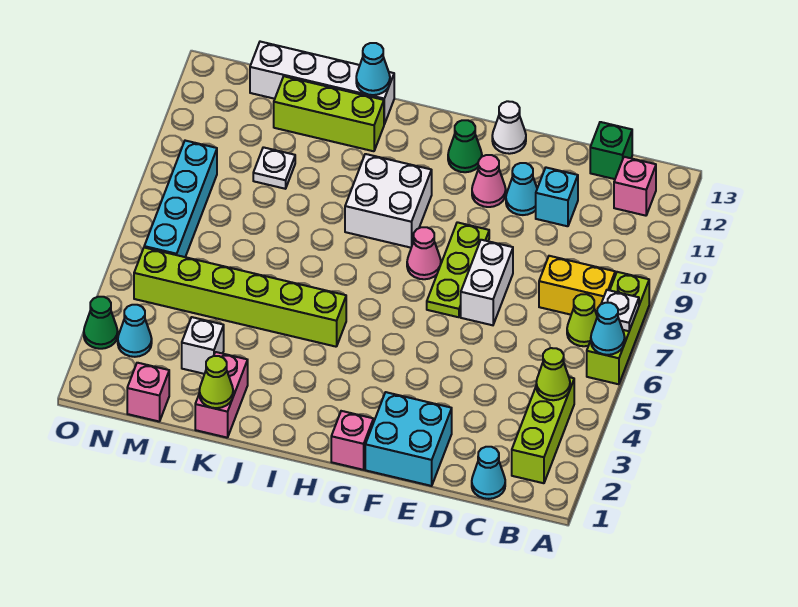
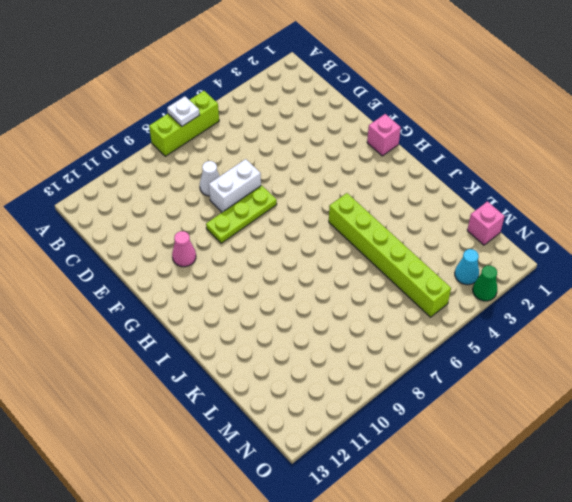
white 1x1 cone [200,161,220,196] -> white 1x1 cone moved to [492,101,526,154]
none -> lime 1x3 brick [512,377,574,483]
none -> lime 1x1 cone [567,294,597,346]
none -> yellow 1x2 brick [539,256,615,315]
none -> pink 1x1 brick [614,157,656,216]

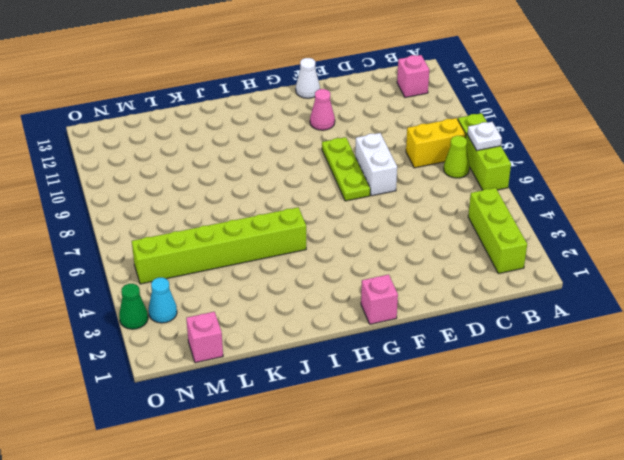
none -> cyan 1x1 cone [472,447,505,499]
none -> green 1x1 brick [590,122,632,179]
none -> cyan 1x1 brick [536,168,578,226]
none -> cyan 2x2 brick [365,392,452,486]

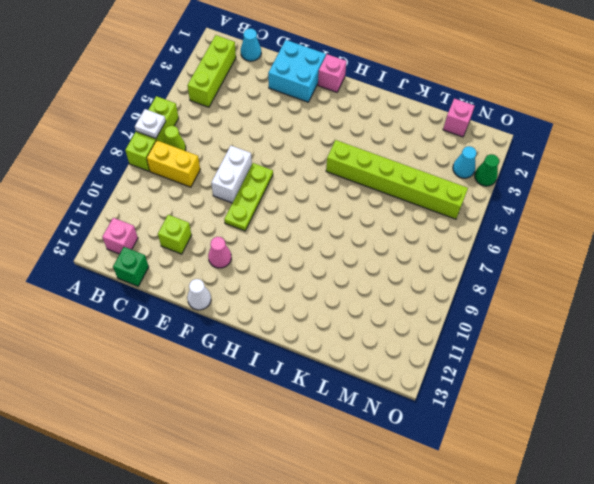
lime 1x1 brick [158,215,191,254] -> cyan 1x1 brick [536,168,578,226]
none -> cyan 1x1 cone [506,163,537,215]
none -> pink 1x1 cone [407,227,441,279]
none -> green 1x1 cone [448,120,482,172]
none -> white 2x2 brick [345,154,432,248]

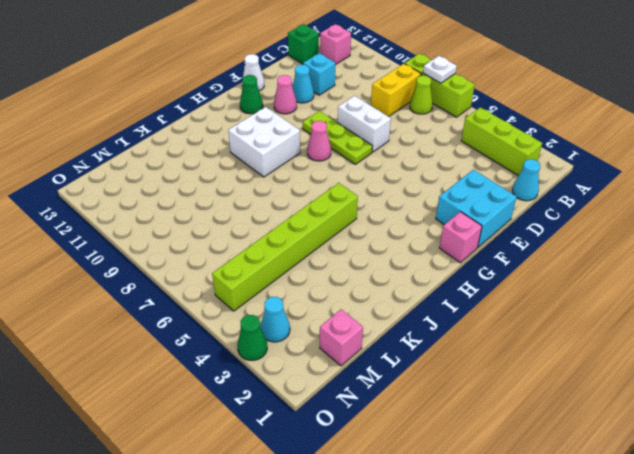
none -> lime 1x3 brick [274,76,384,151]
none -> white 1x4 brick [250,42,394,124]
none -> pink 1x2 brick [195,352,248,438]
none -> white 1x1 brick [182,317,224,374]

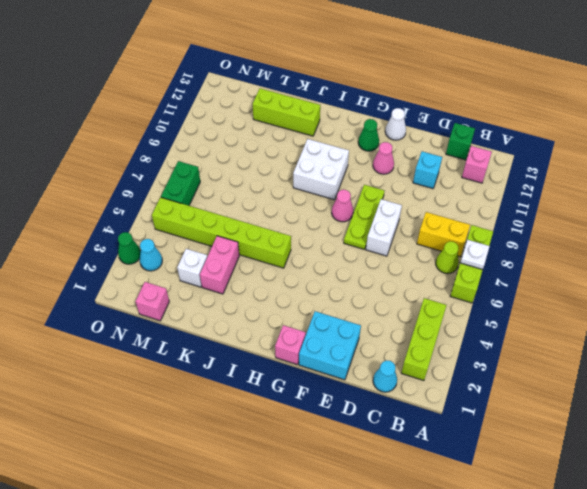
pink 1x2 brick [200,236,239,294] -> pink 1x2 brick moved to [195,352,248,438]
green 1x2 brick [161,161,200,206] -> cyan 1x4 brick [144,141,217,257]
none -> cyan 1x1 cone [506,163,537,215]
none -> white 1x4 brick [250,42,394,124]
none -> white 1x1 plate [253,147,295,189]
none -> cyan 1x1 cone [591,303,625,355]

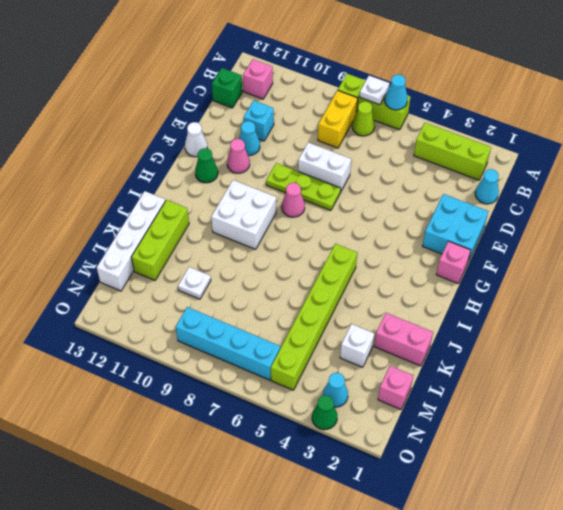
none -> lime 1x1 cone [536,348,570,400]
none -> cyan 1x1 cone [356,43,390,95]
none -> lime 1x1 cone [199,356,233,408]

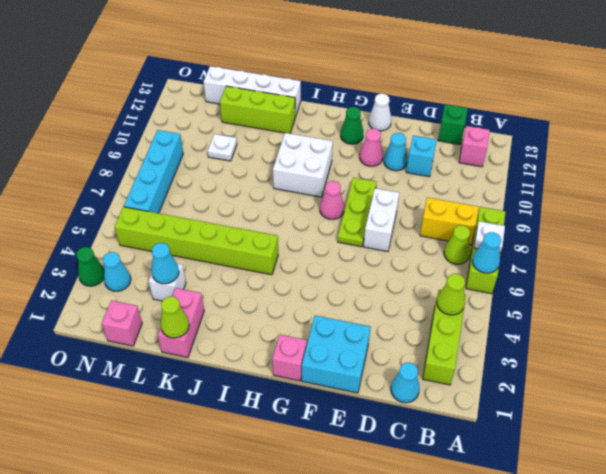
cyan 1x1 cone [151,243,179,284] -> cyan 1x1 cone moved to [356,43,390,95]

